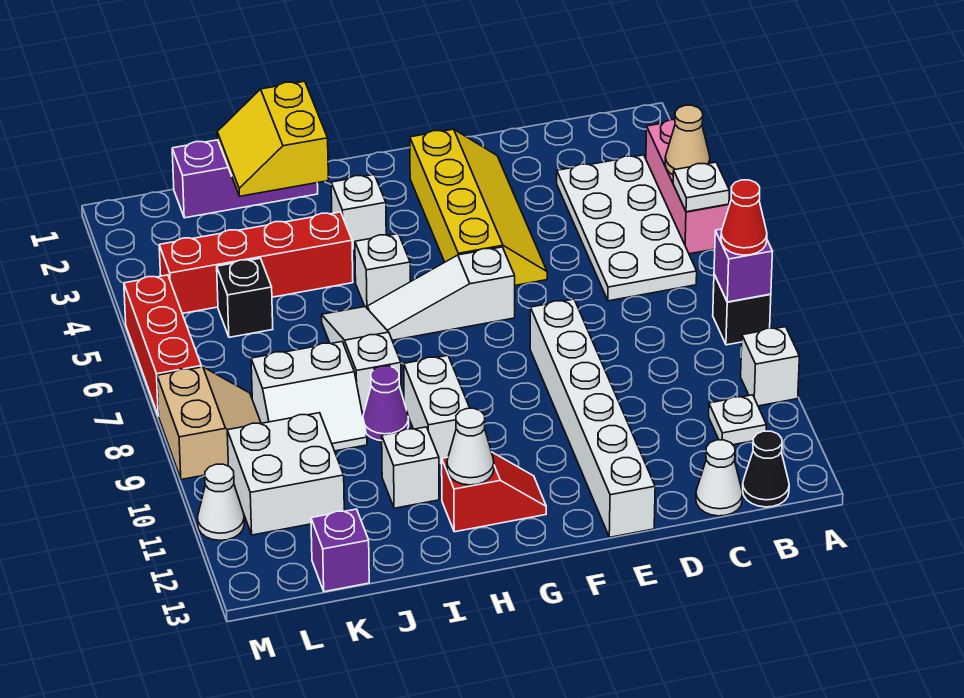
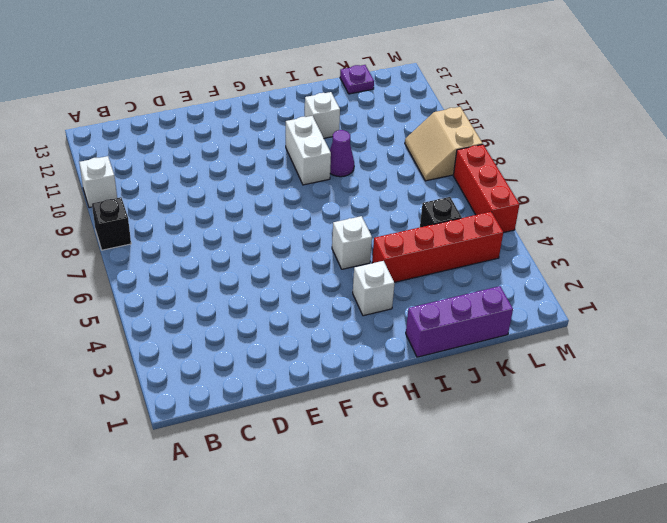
purple 1x1 plate [340,65,374,94] -> purple 1x1 brick [311,509,369,592]
none -> pink 1x3 brick [646,120,729,254]
none -> white 2x4 plate [557,155,697,301]
none -> white 1x1 plate [709,395,766,445]
none -> black 1x1 cone [743,431,789,507]

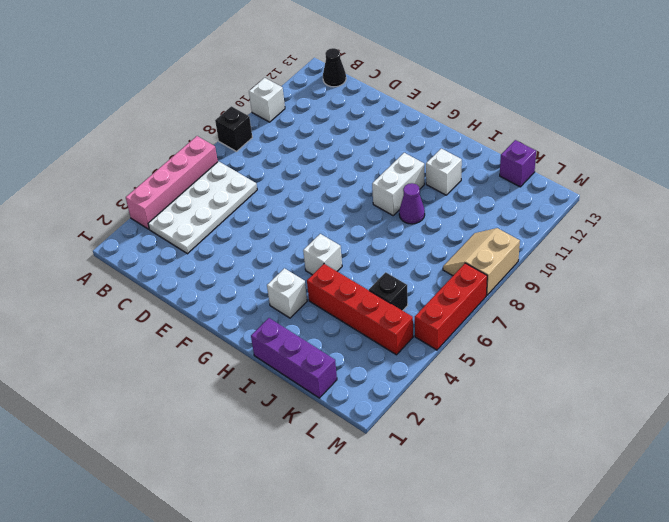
pink 1x4 brick [126,136,218,229] -> pink 1x3 brick [646,120,729,254]
none -> white 1x1 plate [709,395,766,445]
none -> white 1x1 cone [696,440,743,516]
none -> yellow 2x4 slope [410,129,547,285]
none -> white 1x6 brick [530,299,655,537]

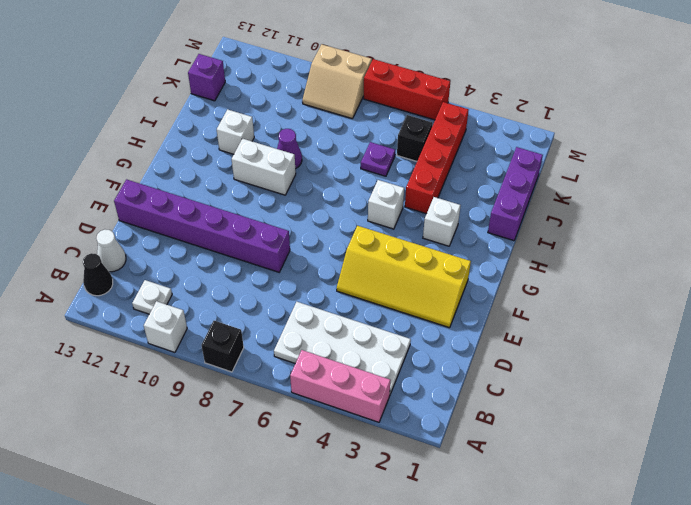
purple 1x6 brick [114,179,290,272] -> white 1x6 brick [530,299,655,537]
purple 1x1 plate [361,142,395,176] -> none
none -> white 1x3 slope [367,247,515,340]
none -> red 1x2 slope [442,452,546,532]
none -> white 1x3 slope [322,307,401,412]
none -> white 2x2 slope [251,342,367,451]

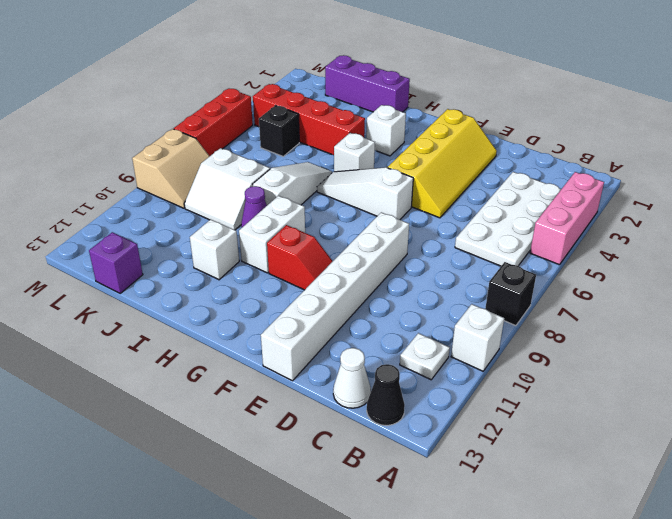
red 1x2 slope [267,225,333,290] -> red 1x2 slope moved to [442,452,546,532]
none -> white 2x2 brick [227,413,344,535]
none -> white 1x1 cone [198,464,244,540]
none -> tan 1x1 cone [665,105,710,175]
none -> white 1x1 plate [673,162,729,212]

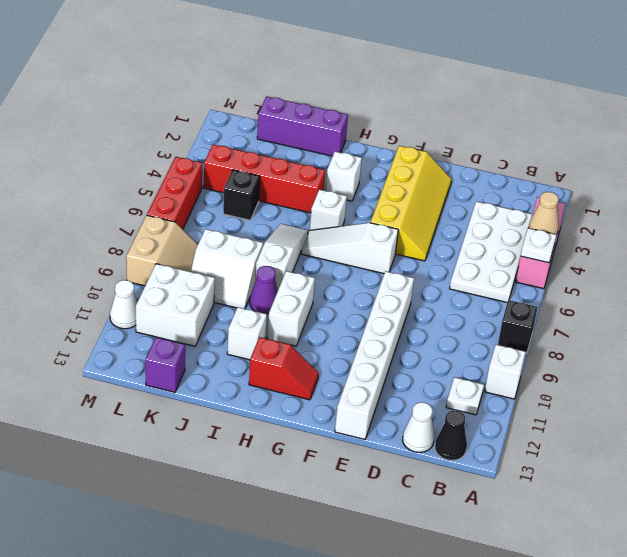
none -> purple 1x1 brick [714,229,773,302]
none -> white 1x1 cone [447,408,494,485]
none -> yellow 2x2 slope [217,81,328,196]
none -> red 1x1 cone [721,180,767,255]

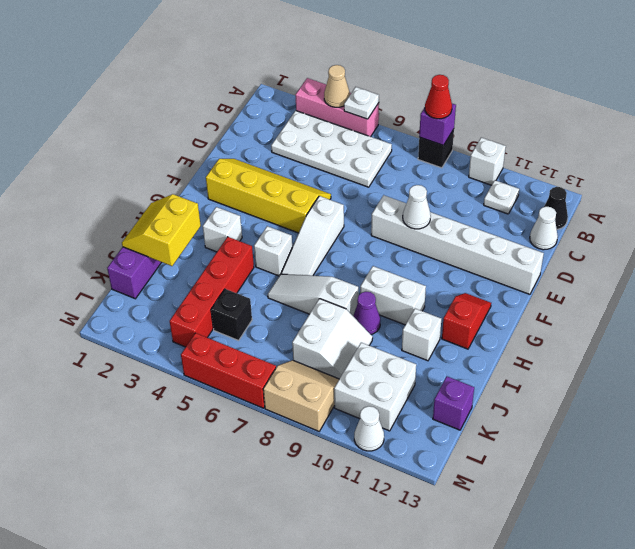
white 1x1 cone [403,185,431,229] -> white 1x1 cone moved to [447,408,494,485]
yellow 2x2 slope [122,194,201,266] -> yellow 2x2 slope turned to [217,81,328,196]

